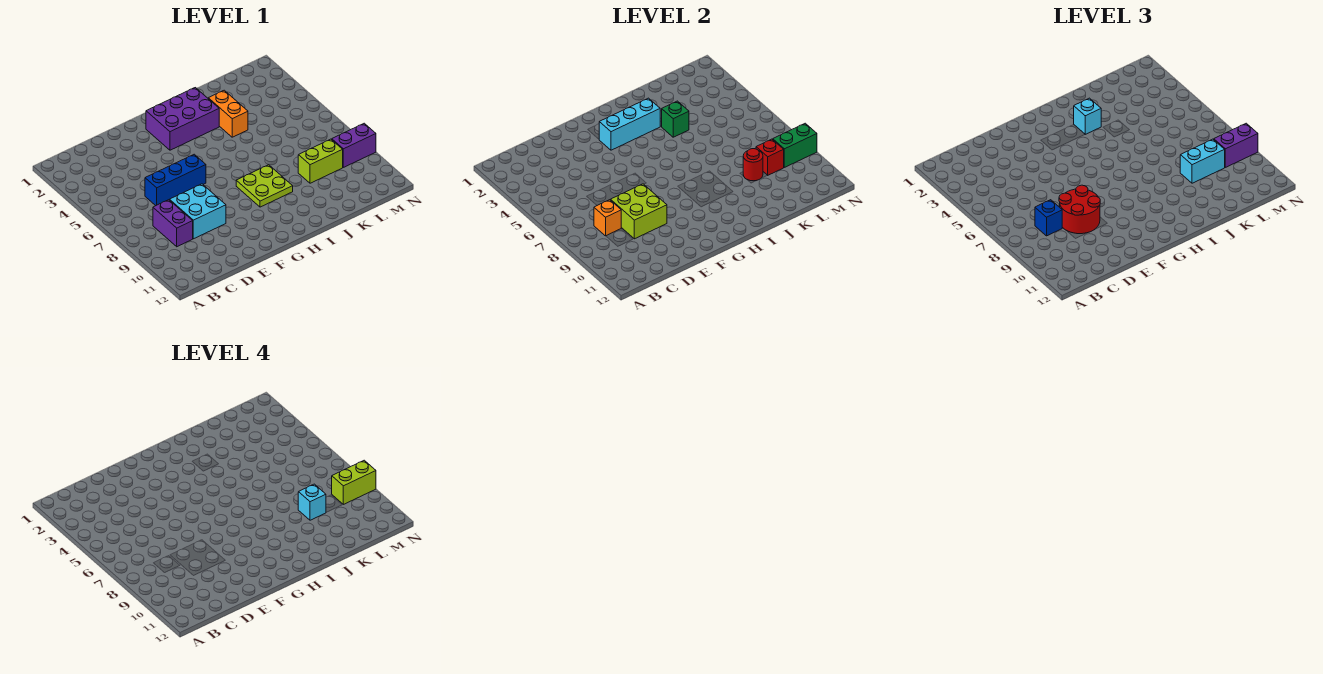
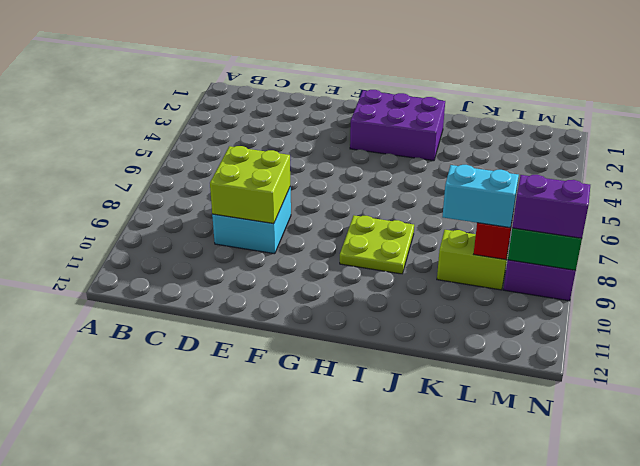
none -> purple 1x2 brick [153,200,193,247]
none -> blue 1x3 brick [145,154,206,206]
none -> orange 1x2 brick [208,90,248,137]

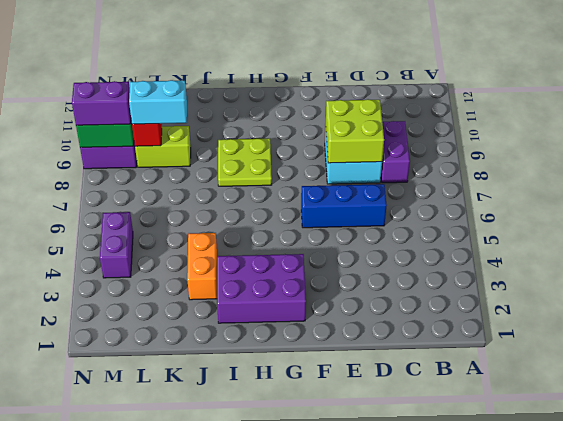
purple 1x2 brick [100,212,133,278] -> none
none -> orange 1x1 brick [594,200,621,236]
none -> cyan 1x3 brick [599,98,660,150]
none -> green 1x1 brick [662,101,689,137]

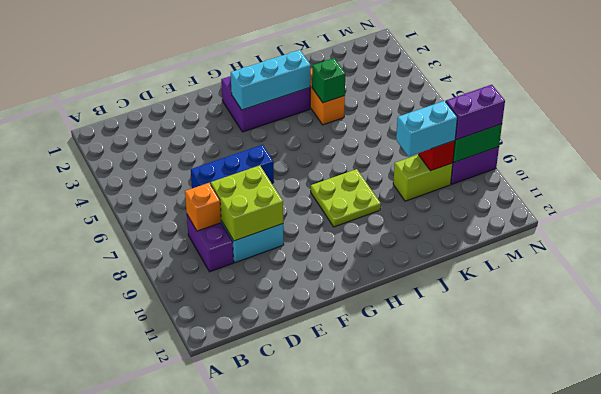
none -> red 1x1 round brick [743,149,763,181]
none -> blue 1x1 brick [1035,200,1062,236]
none -> red 2x2 round brick [1059,185,1100,234]

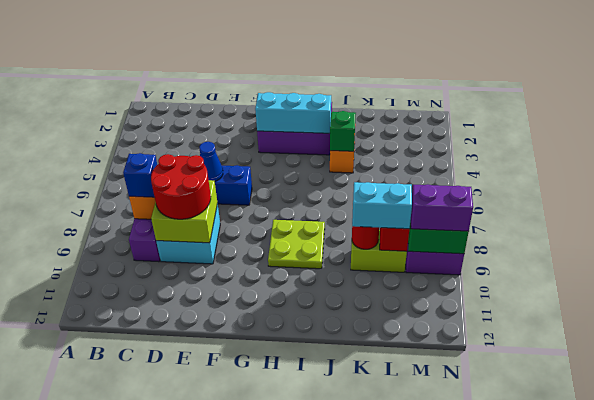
blue 1x1 cone [199,142,223,181] -> none
none -> cyan 1x1 brick [1074,98,1101,134]
none -> cyan 1x1 brick [298,484,326,520]
none -> lime 1x2 brick [332,460,376,504]

